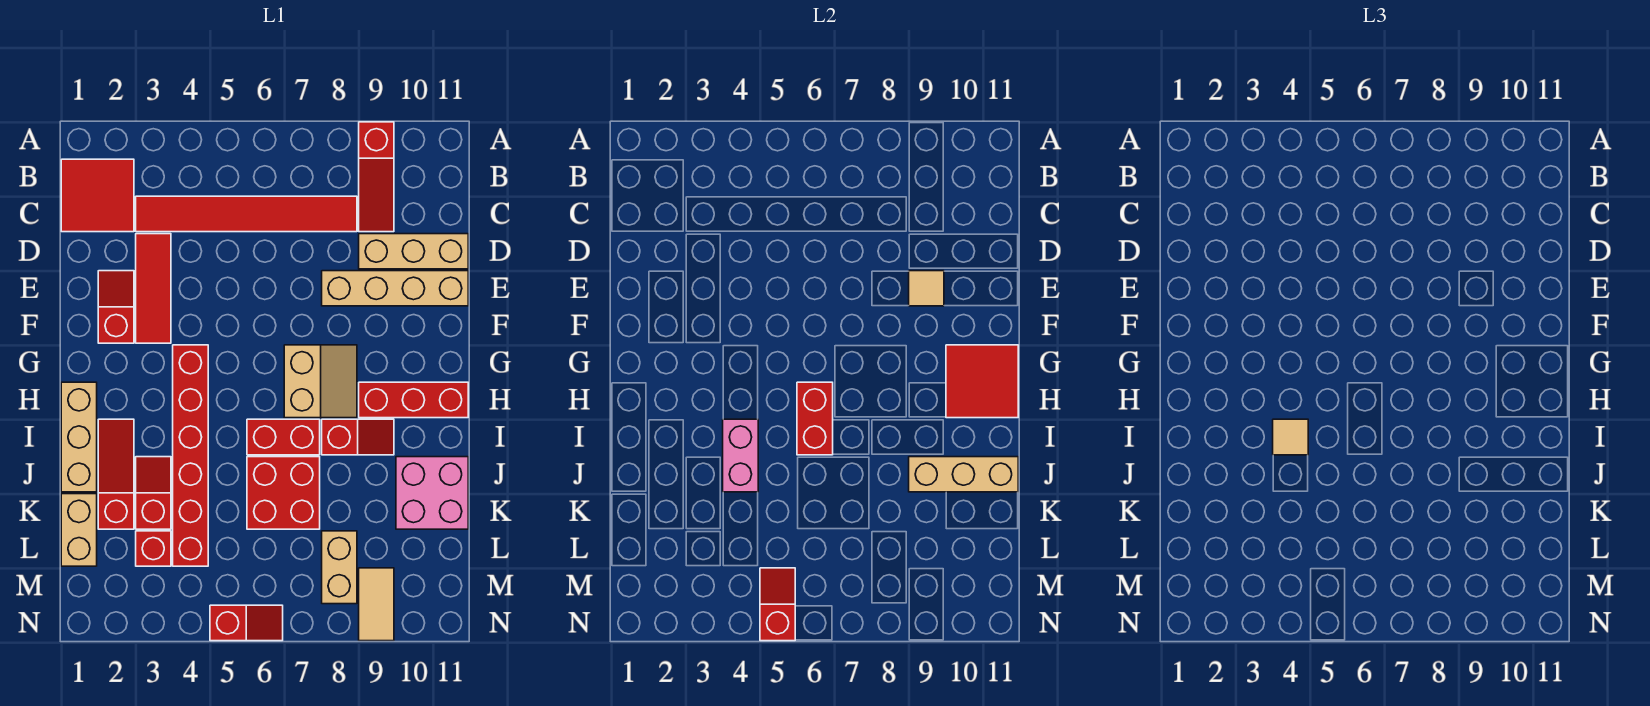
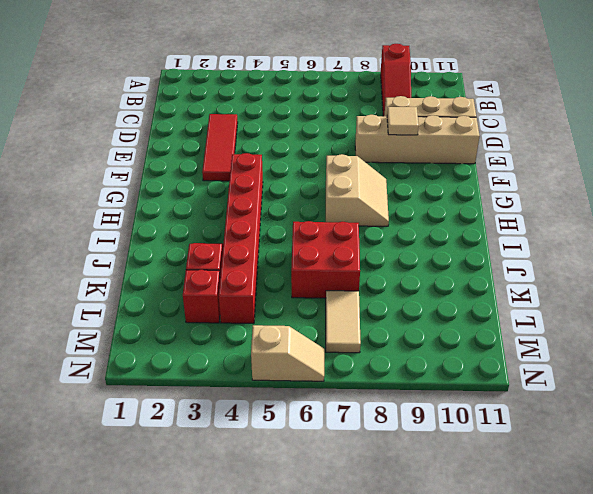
tan 1x2 tile [326,291,361,353] -> tan 1x2 tile moved to [359,568,394,641]
tan 1x2 slope [251,325,324,381] -> red 1x2 slope [210,605,283,641]
none -> red 2x2 tile [61,159,134,232]
none -> red 1x6 tile [136,196,357,232]
none -> red 1x2 slope [98,271,134,343]

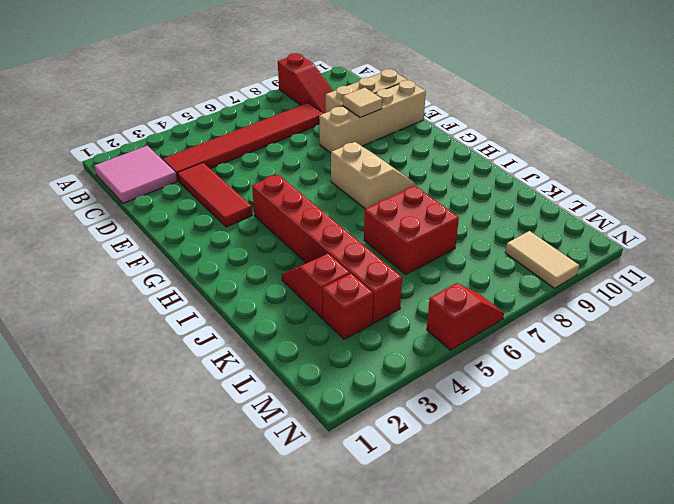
pink 2x2 tile [94,146,177,203] -> red 2x2 tile [61,159,134,232]
none -> red 1x2 slope [98,271,134,343]
none -> tan 1x3 brick [61,382,97,492]
none -> red 1x3 brick [359,382,468,418]

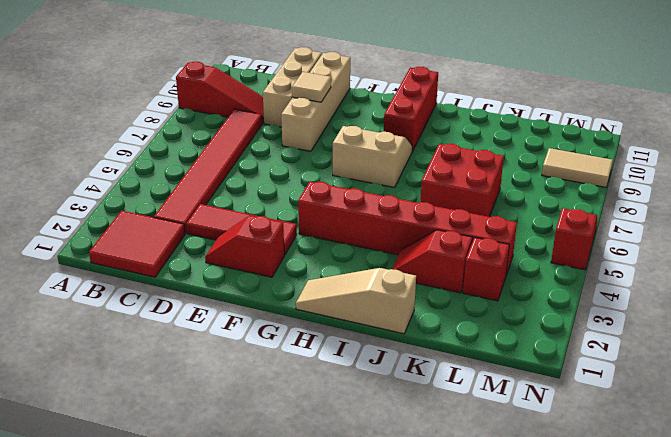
tan 1x3 slope [296,268,416,334] -> tan 1x3 brick [61,382,97,492]
none -> red 1x3 slope [98,419,134,529]
none -> red 1x2 brick [247,419,320,455]
none -> red 1x2 slope [322,419,394,455]

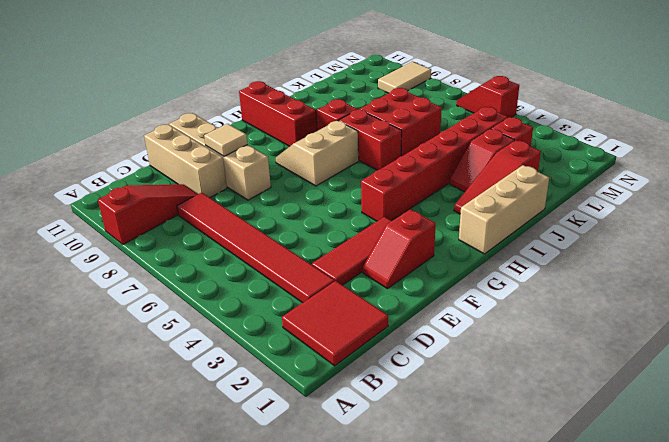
none -> pink 2x2 brick [396,457,468,529]
none -> tan 1x2 brick [61,494,97,566]
none -> tan 1x2 brick [322,531,357,604]

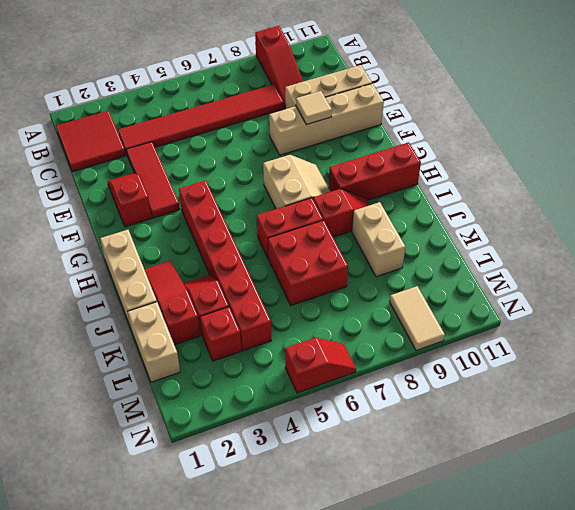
tan 1x2 brick [352,202,405,277] -> tan 1x2 brick moved to [322,531,357,604]
none -> pink 2x2 brick [396,457,468,529]
none -> red 2x2 tile [946,345,1018,418]
none -> red 1x2 brick [797,382,833,455]

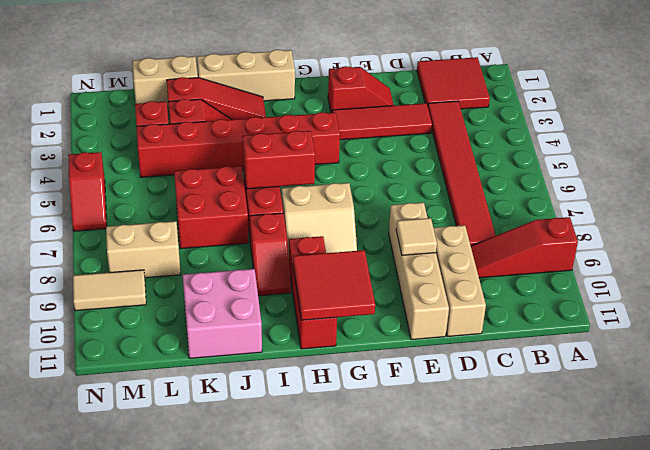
none -> pink 1x2 brick [723,419,758,492]
none -> tan 1x3 brick [909,457,1018,492]
none -> red 1x2 slope [760,568,795,641]

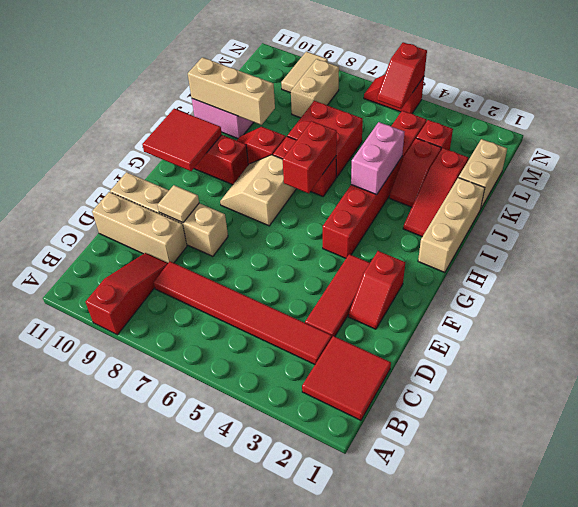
none -> tan 1x1 tile [1273,419,1308,455]

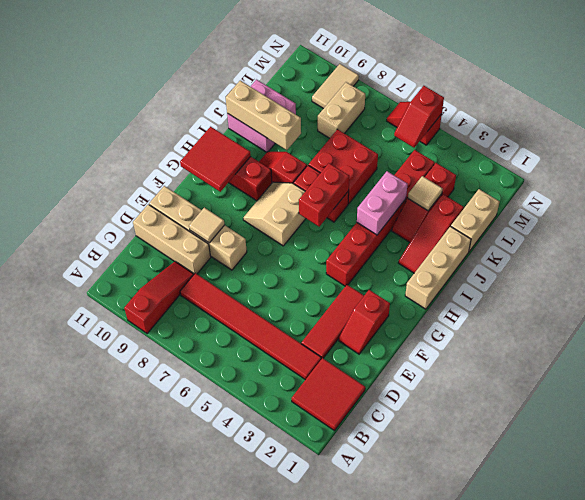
tan 1x1 tile [408,176,443,211] -> tan 1x1 tile moved to [1273,419,1308,455]

